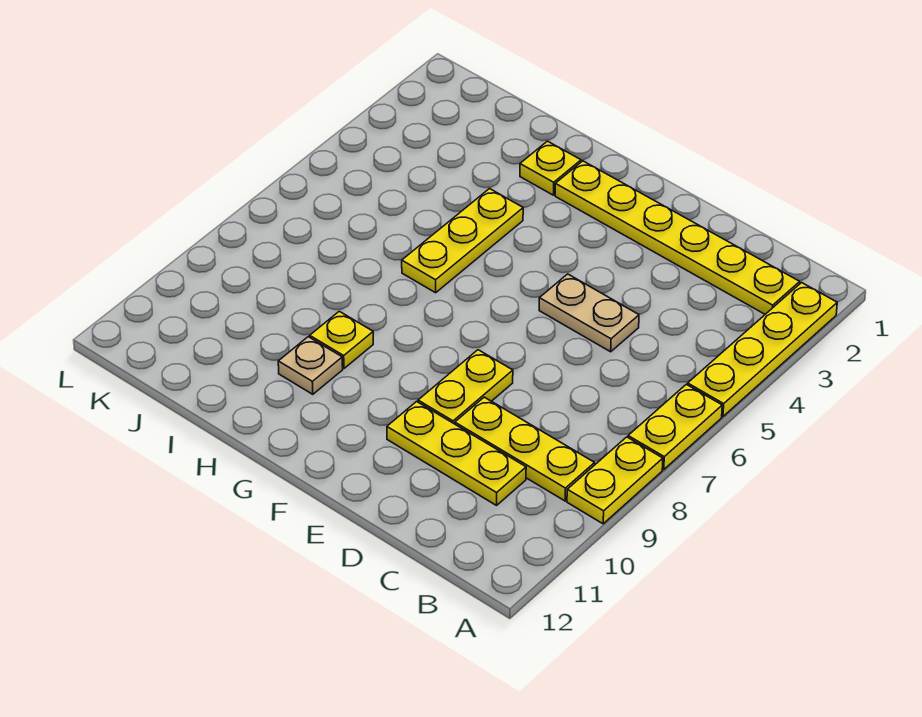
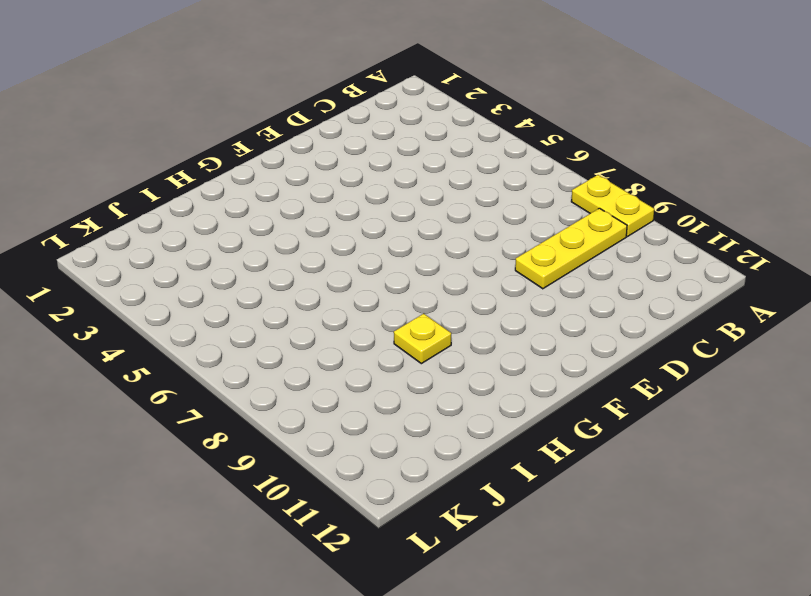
none -> yellow 1x4 plate [688,283,837,417]
none -> yellow 1x2 plate [628,384,722,470]
none -> yellow 1x6 plate [555,161,800,314]

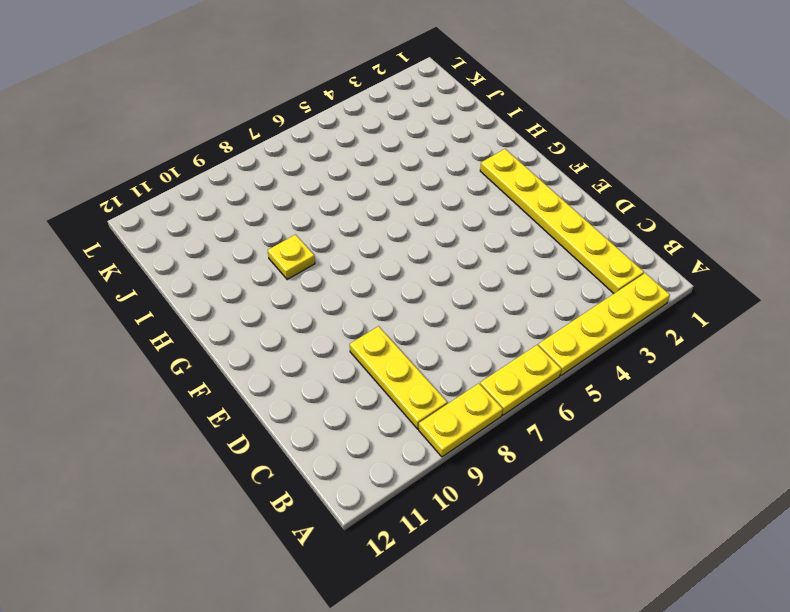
none -> yellow 1x3 plate [387,402,526,505]
none -> tan 1x2 plate [539,274,639,352]
none -> yellow 1x2 plate [418,350,513,424]

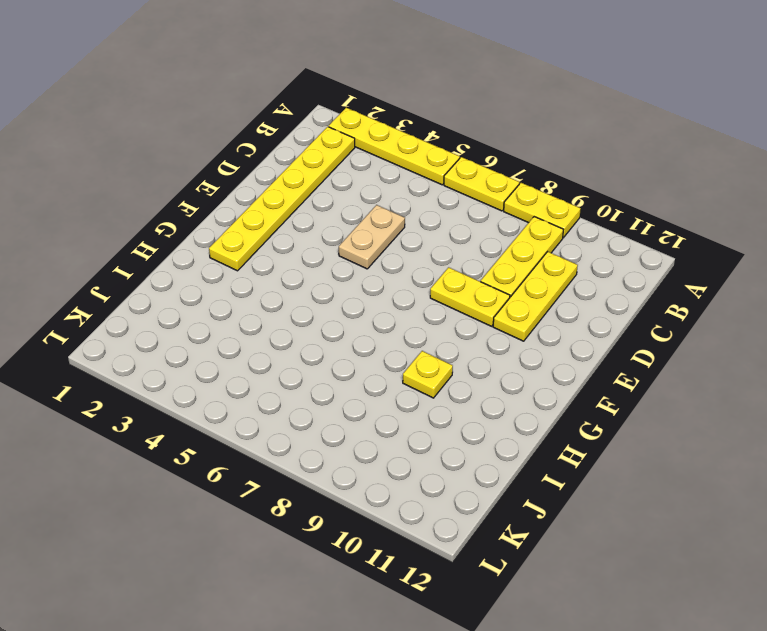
none -> yellow 1x1 plate [520,141,581,195]
none -> yellow 1x3 plate [402,189,523,293]
none -> tan 1x1 plate [278,337,343,394]

